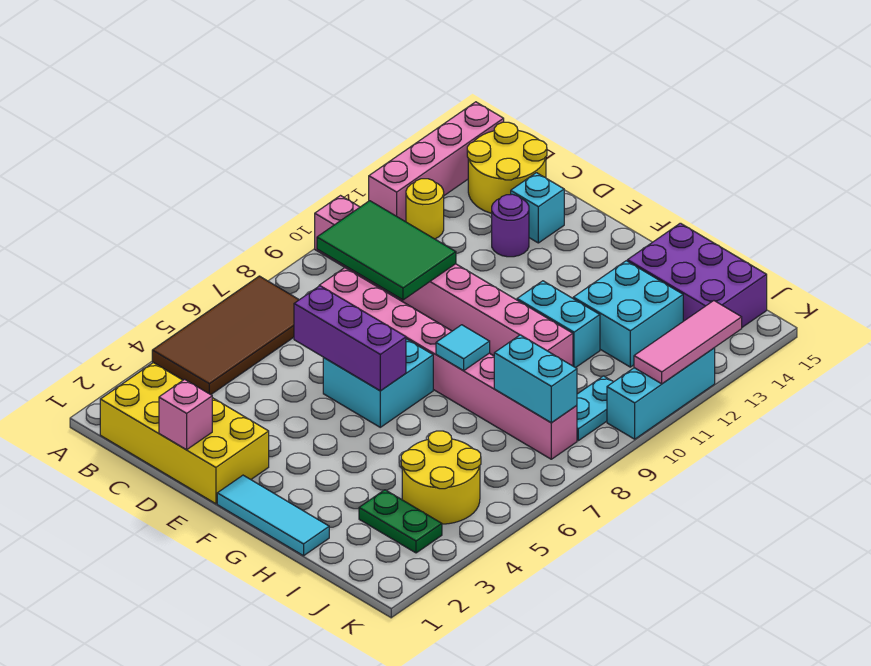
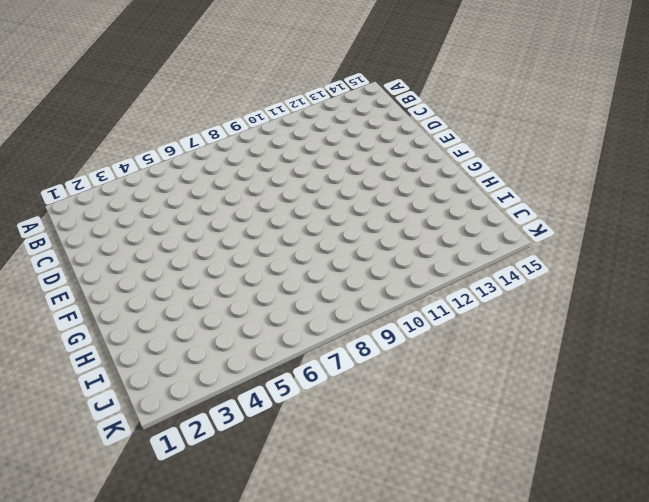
none -> brown 2x4 tile [152,276,299,395]
none -> pink 1x8 brick [315,196,573,366]
none -> pink 1x4 brick [369,102,504,222]

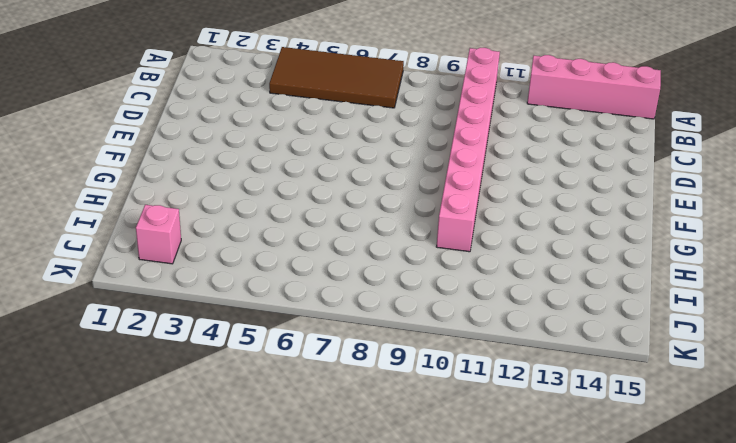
pink 1x1 brick [136,205,181,264] -> pink 1x1 brick moved to [159,379,212,450]
none -> yellow 2x4 brick [100,363,269,504]
none -> yellow 1x1 round brick [406,179,444,239]
none -> yellow 2x2 round brick [467,122,547,213]

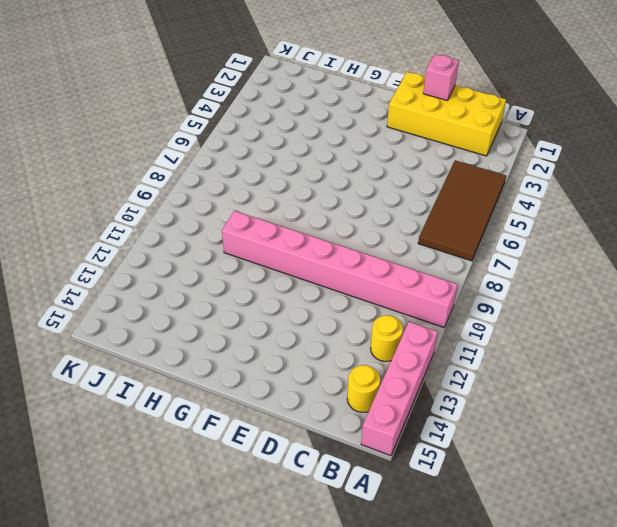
yellow 1x1 round brick [347,365,380,412] -> yellow 2x2 round brick [467,122,547,213]
none -> pink 1x8 brick [319,268,577,459]
none -> purple 1x1 round brick [492,194,529,257]
none -> cyan 1x1 brick [511,173,564,243]

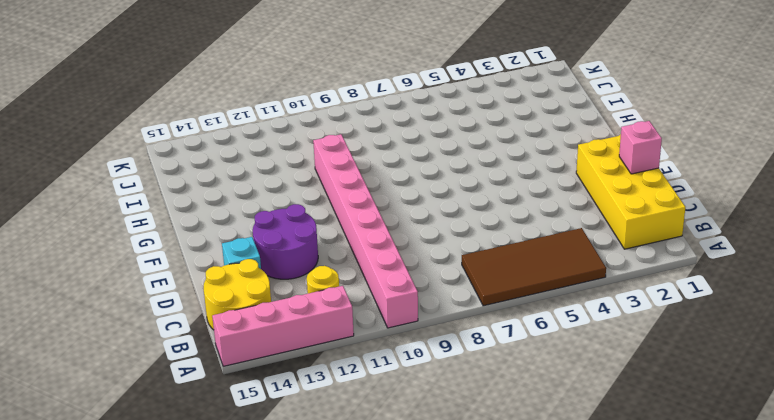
purple 2x2 round brick [253,204,318,279] -> purple 1x1 round brick [492,194,529,257]
none -> pink 1x8 brick [319,268,577,459]
none -> cyan 2x2 brick [323,339,433,427]
none -> cyan 1x3 tile [217,475,329,556]

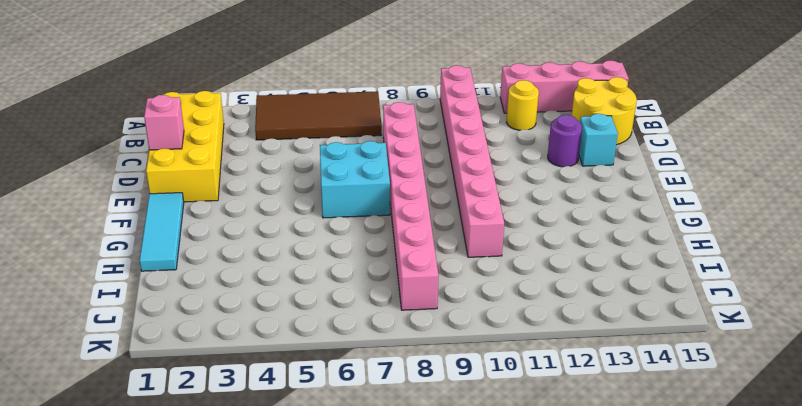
none -> cyan 1x2 brick [517,281,600,368]
none -> cyan 2x2 brick [573,261,683,367]
none -> purple 2x3 brick [627,223,767,327]

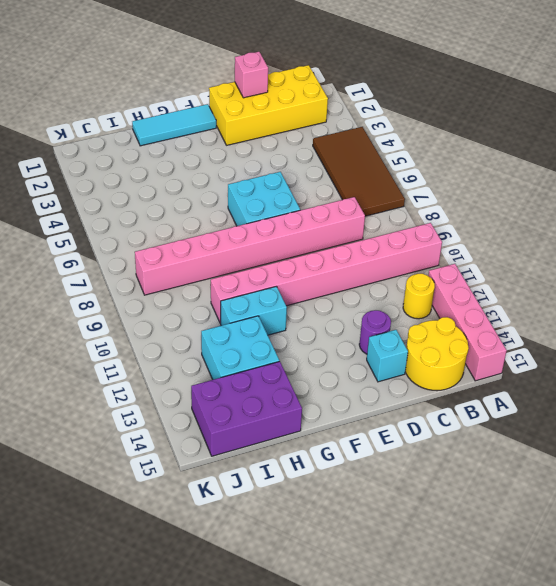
none -> green 1x2 plate [359,490,442,553]
none -> yellow 2x2 round brick [401,431,481,524]
none -> cyan 1x2 plate [577,376,613,441]

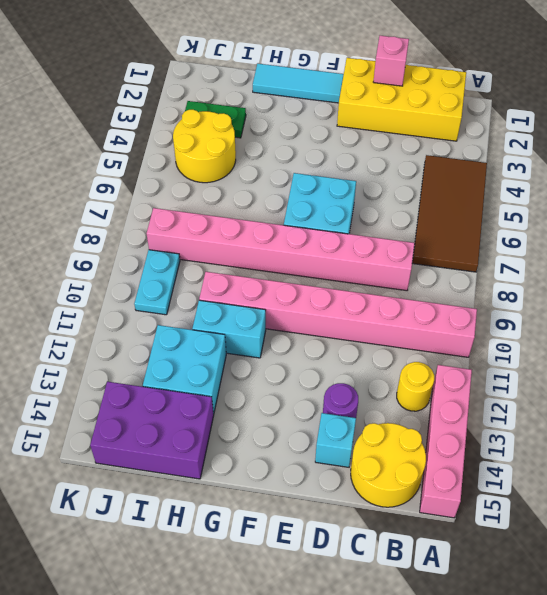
none -> cyan 1x3 brick [607,348,715,439]
none -> green 2x3 tile [317,201,456,300]
none -> purple 1x3 brick [294,286,406,391]

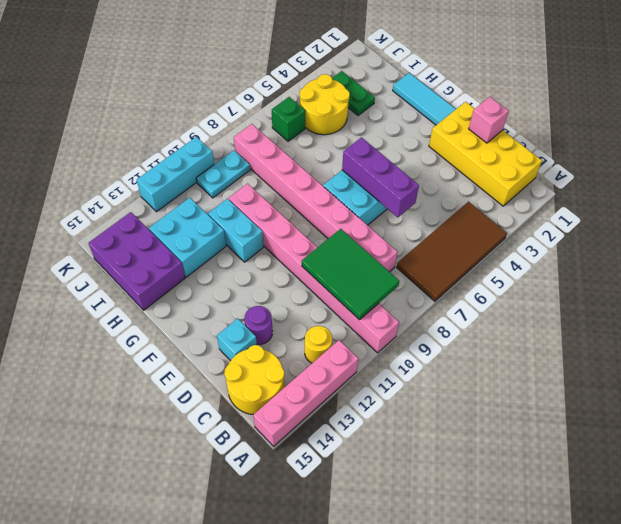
green 1x1 brick [272,97,305,141] -> none
none -> cyan 1x1 tile [436,325,490,371]
none -> cyan 1x2 brick [494,335,577,423]
none -> pink 1x3 tile [634,301,742,384]

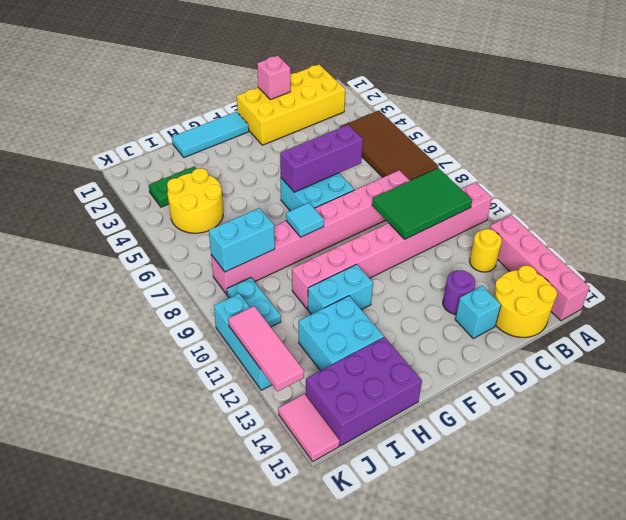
pink 1x2 tile [278,394,340,461] -> none

